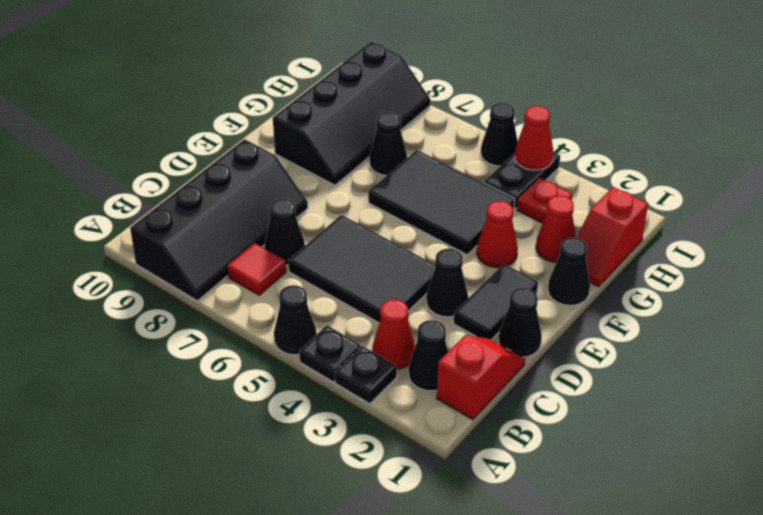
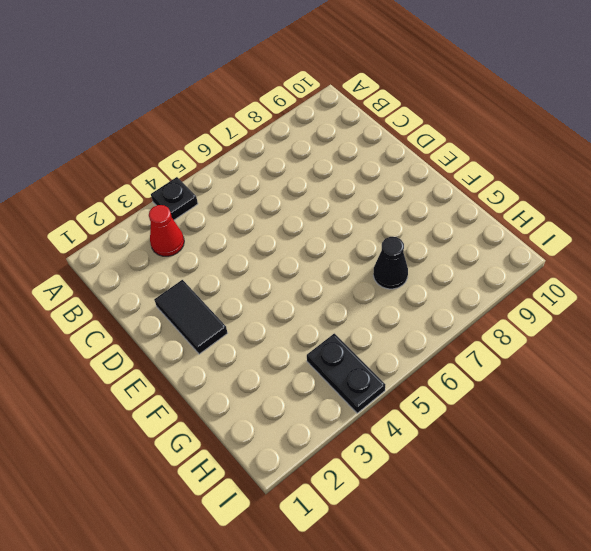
none -> black 1x1 plate [335,346,397,404]
none -> black 1x1 cone [274,285,317,355]
none -> black 2x4 slope [130,139,308,301]

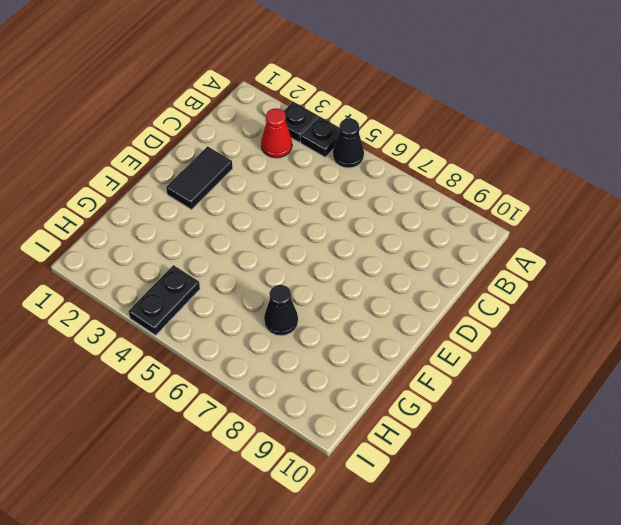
none -> black 2x4 slope [130,139,308,301]
none -> red 1x2 slope [437,335,525,419]
none -> black 1x1 cone [409,320,448,391]

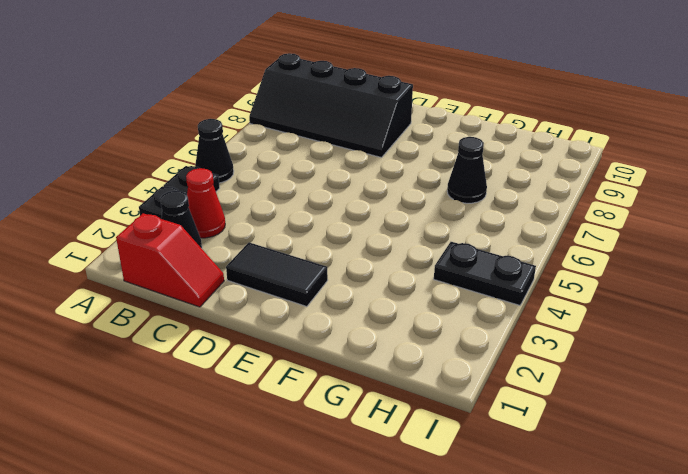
none -> red 1x1 tile [227,243,286,295]
none -> black 2x3 tile [288,215,436,323]
none -> black 1x1 cone [265,199,305,265]

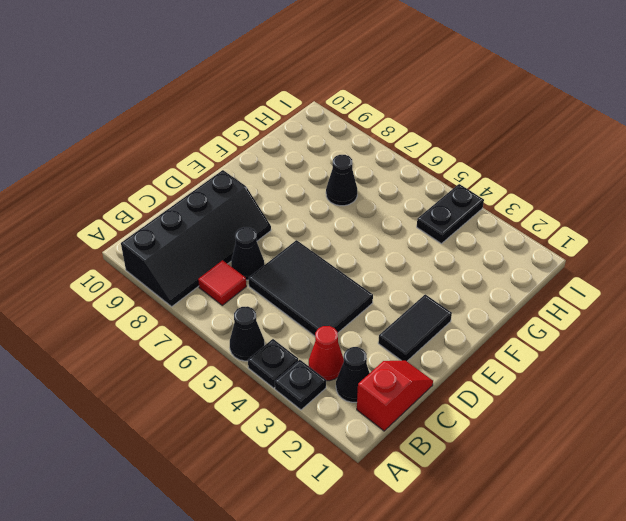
none -> black 1x1 cone [498,288,542,357]
none -> black 1x1 cone [426,249,468,317]
none -> black 1x1 cone [548,238,590,305]

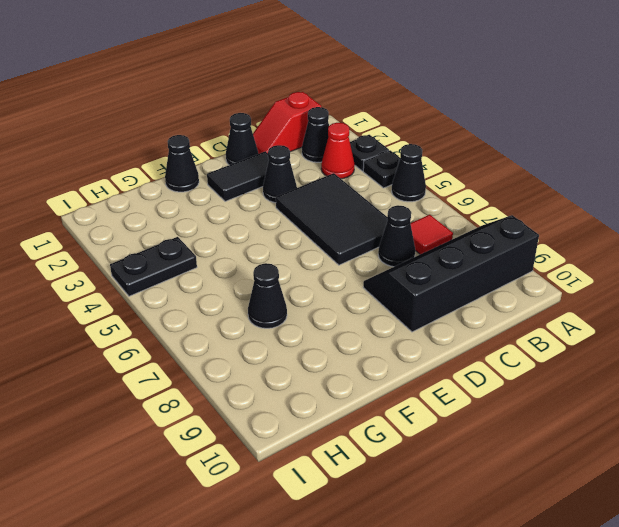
none -> red 1x1 cone [477,201,518,268]
none -> black 2x3 tile [368,150,515,255]
none -> black 2x4 slope [273,41,430,185]

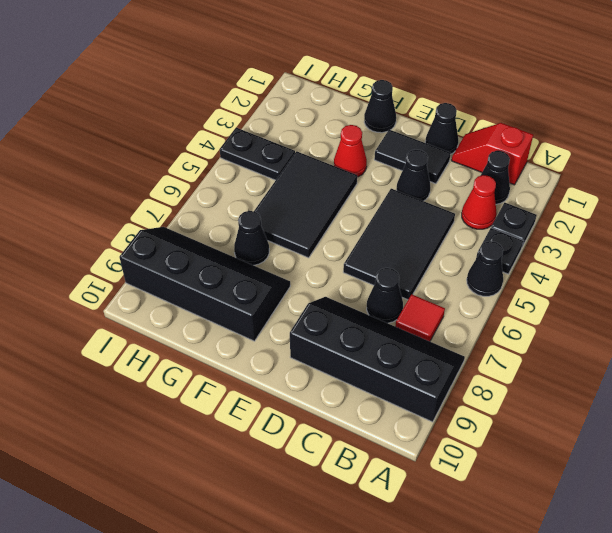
none -> red 1x2 slope [577,187,648,286]
none -> red 1x1 cone [536,196,576,262]
none -> red 1x1 plate [517,178,572,223]

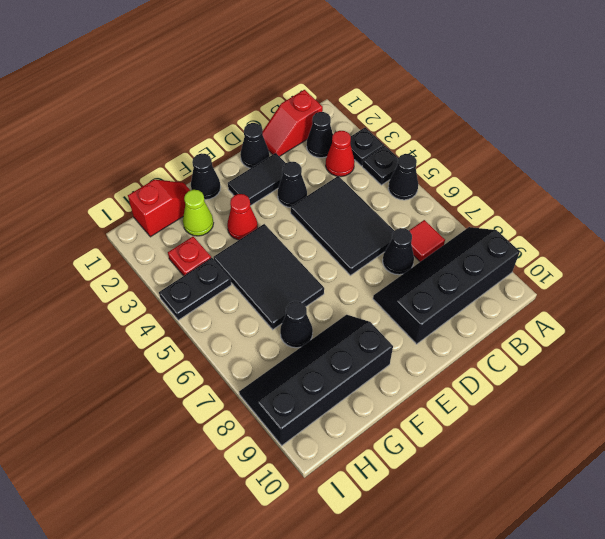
lime 1x1 cone [183,190,213,236] -> red 1x1 cone [536,196,576,262]
none -> black 1x1 cone [481,103,518,166]
none -> red 1x1 cone [515,106,554,170]

